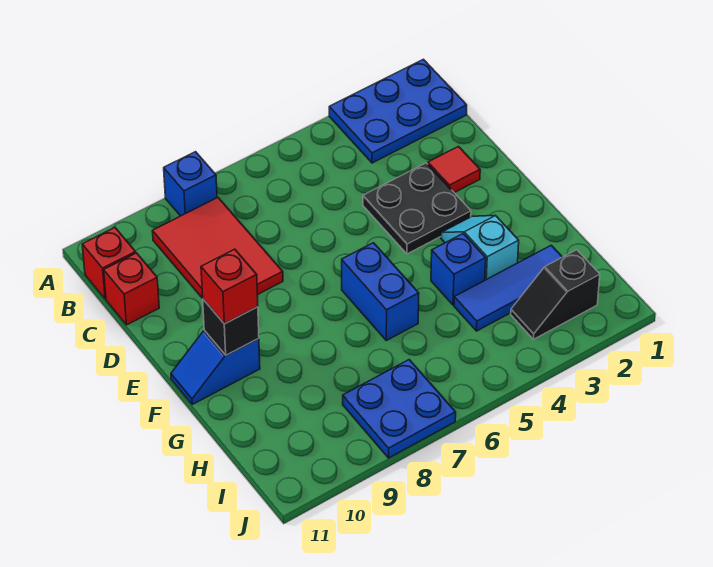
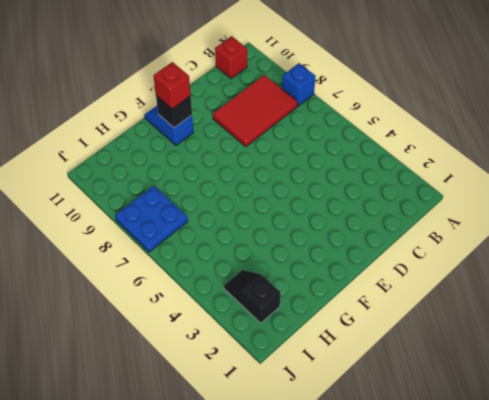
none -> blue 2x3 plate [329,59,467,163]
none -> red 1x1 brick [104,253,159,325]
none -> red 1x1 tile [428,147,480,193]

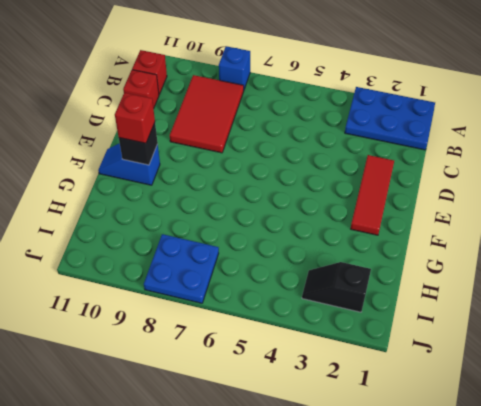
red 1x3 tile [351,155,394,235] -> red 1x1 tile [428,147,480,193]
none -> black 2x2 plate [363,163,471,254]
none -> cyan 1x2 slope [441,216,519,280]
none -> blue 1x2 brick [342,243,419,340]

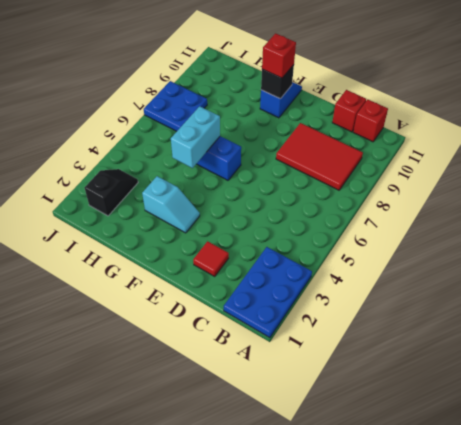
cyan 1x2 brick [171,106,220,168] -> none
none -> blue 1x1 brick [164,152,217,216]
none -> black 2x2 plate [363,163,471,254]
none -> blue 1x1 brick [431,234,486,305]

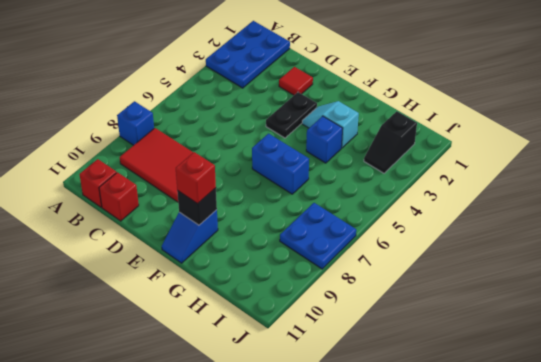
black 1x2 plate [266,92,317,138] -> black 2x2 plate [363,163,471,254]
none -> blue 1x3 tile [454,245,562,331]

